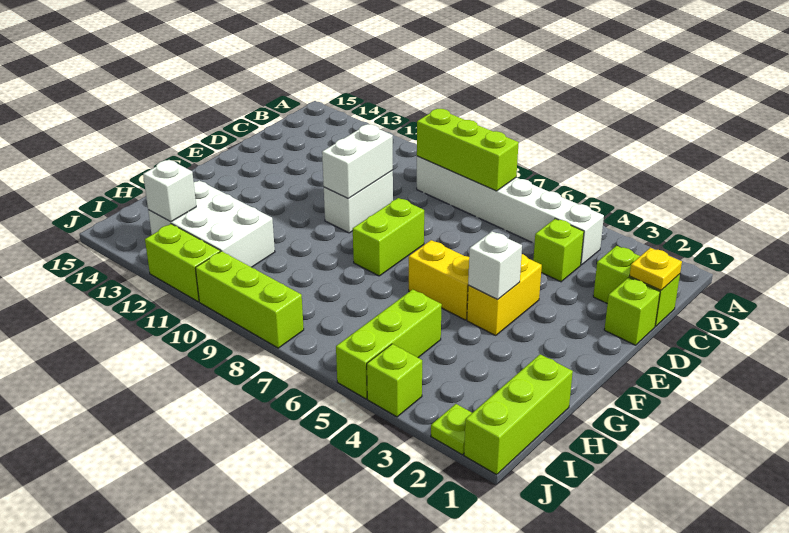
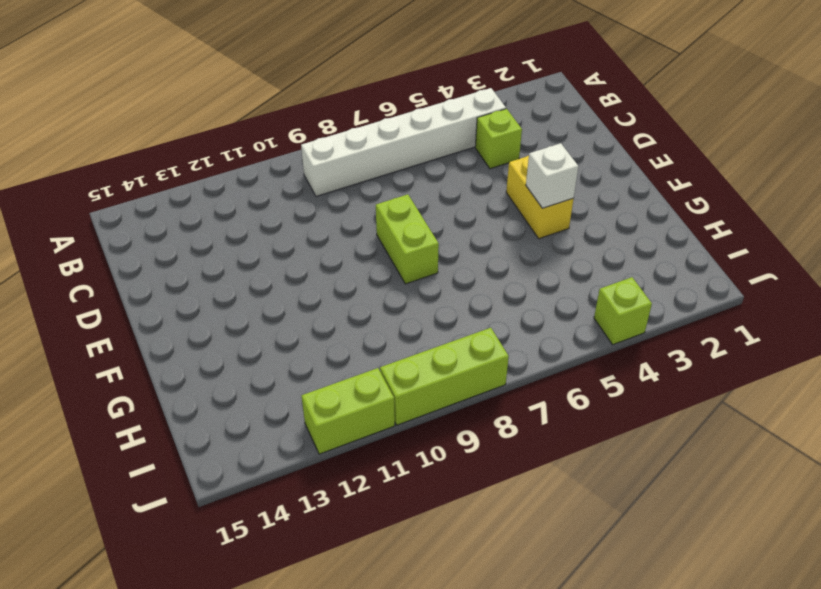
none -> lime 1x2 brick [593,246,680,326]
none -> lime 1x1 brick [604,277,660,345]
none -> white 1x2 brick [324,170,393,233]

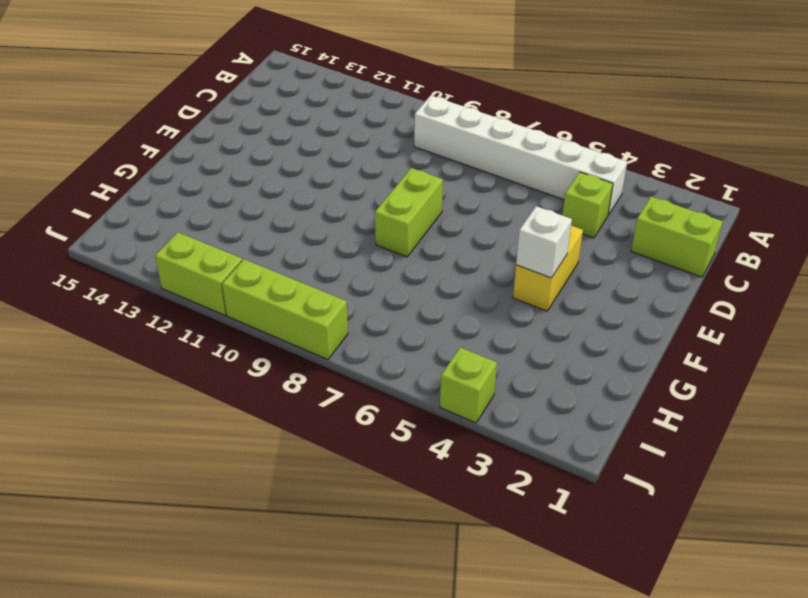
none -> lime 1x1 brick [604,277,660,345]
none -> white 1x2 brick [324,170,393,233]
none -> yellow 1x2 brick [409,240,469,320]

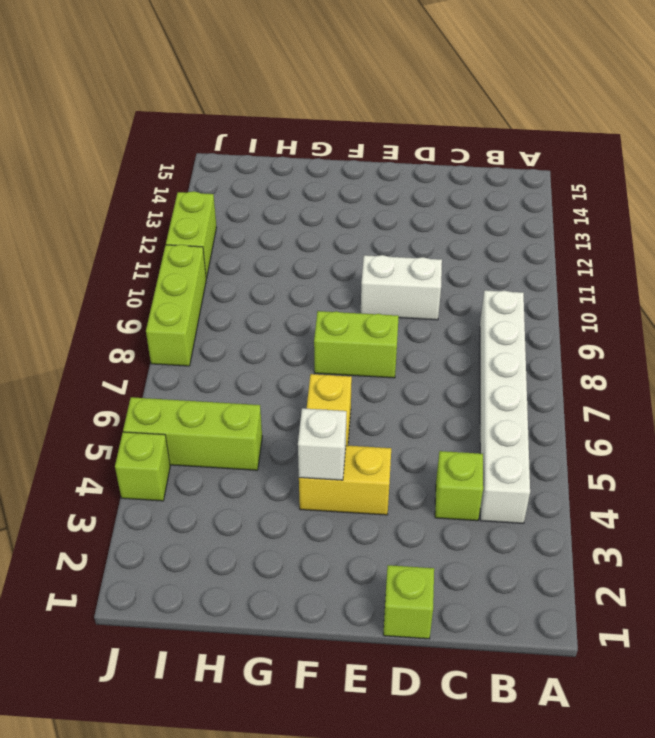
none -> lime 1x2 brick [593,246,680,326]
none -> lime 1x3 brick [464,354,573,474]
none -> white 2x3 brick [148,181,275,267]

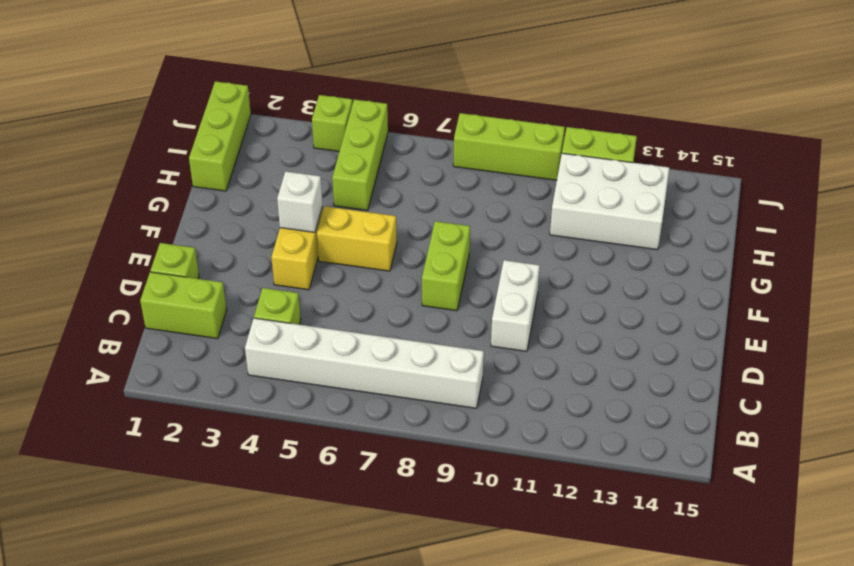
none -> lime 1x1 plate [431,404,472,455]
none -> lime 1x3 brick [417,109,519,191]
none -> yellow 1x1 plate [630,248,682,290]

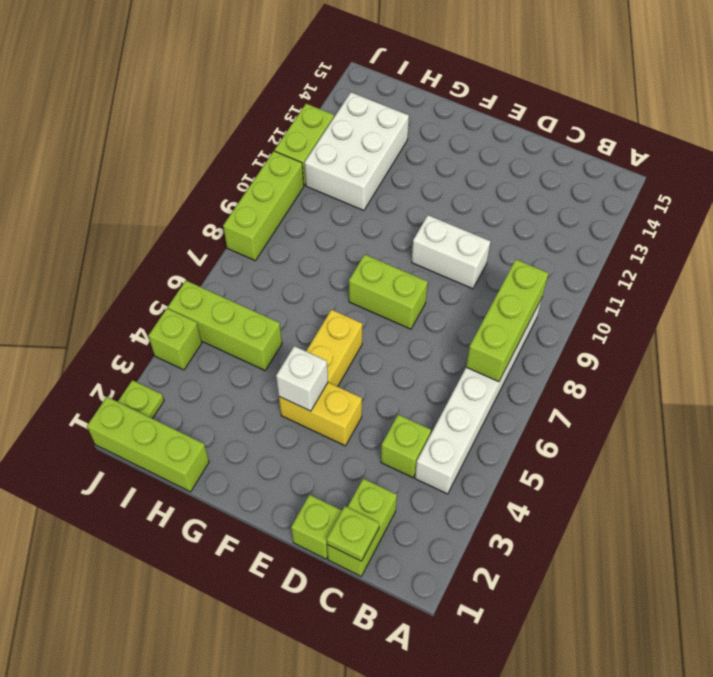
lime 1x1 plate [327,506,379,561] -> yellow 1x1 plate [630,248,682,290]
none -> white 1x2 brick [322,124,393,199]
none -> white 1x1 brick [143,160,196,222]

